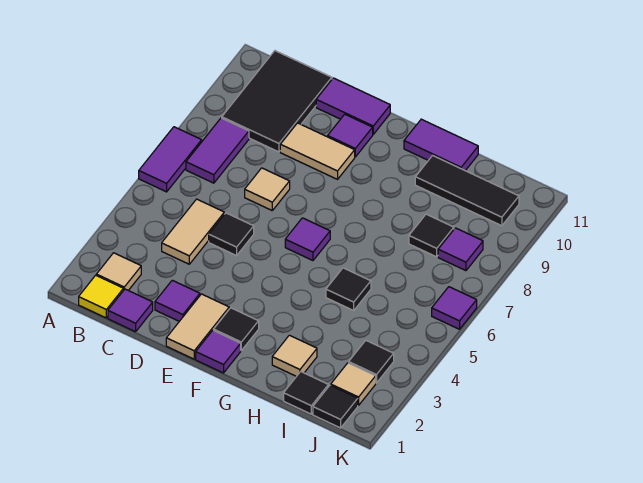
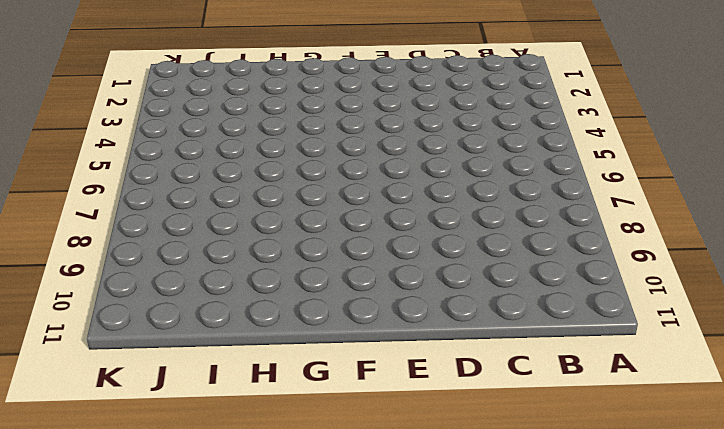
none -> purple 1x2 tile [139,127,202,192]
none -> yellow 1x1 tile [79,275,123,318]
none -> tan 1x1 tile [96,253,141,291]

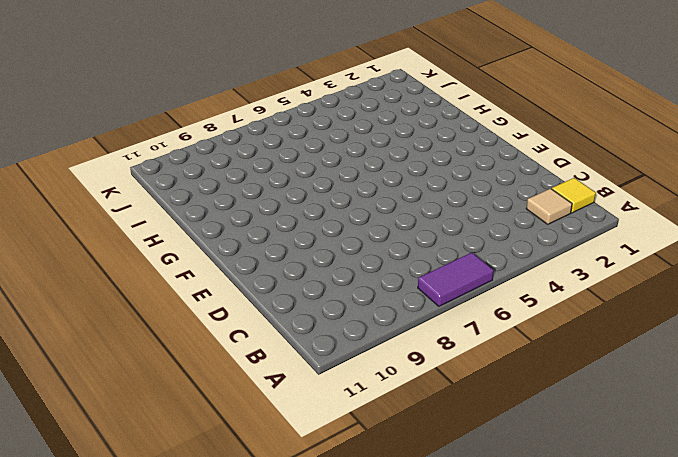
none -> purple 1x2 tile [186,118,249,183]
none -> black 2x3 tile [222,51,332,152]
none -> purple 1x1 tile [108,289,153,332]

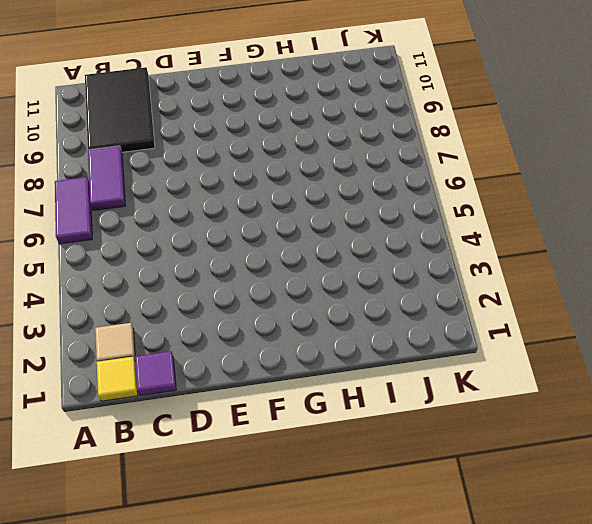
none -> tan 1x2 tile [162,199,224,264]
none -> purple 1x1 tile [155,280,200,321]
none -> black 1x1 tile [209,213,254,256]

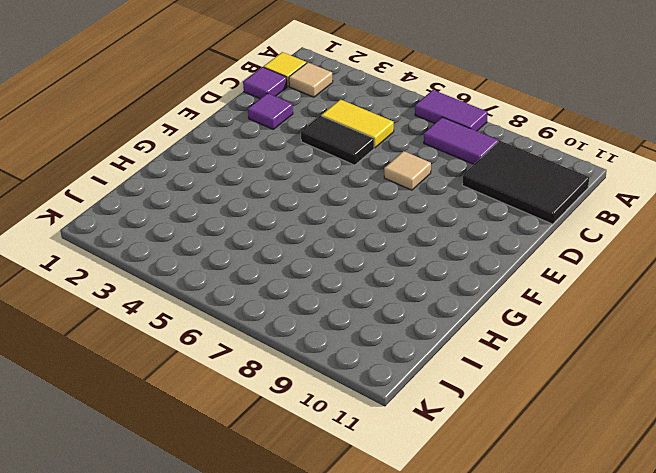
yellow 1x2 tile [321,99,394,148] -> tan 1x2 tile [162,199,224,264]
black 1x2 tile [301,116,374,165] -> black 1x1 tile [209,213,254,256]
none -> tan 1x2 tile [280,123,355,179]
none -> purple 1x2 tile [316,78,390,134]
none -> tan 1x2 tile [166,294,229,359]

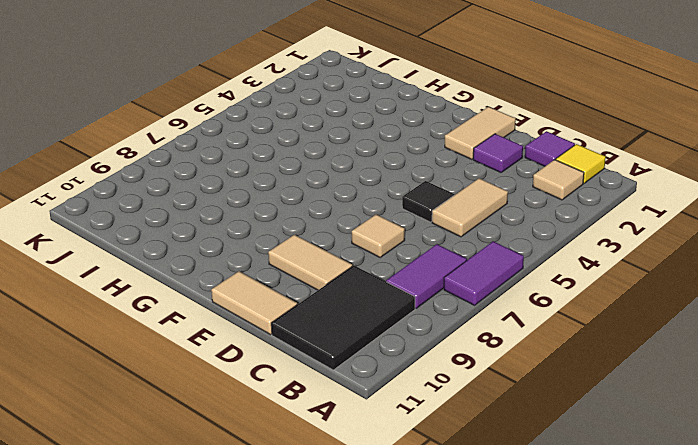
tan 1x2 tile [211,271,297,335] -> purple 1x2 tile [316,78,390,134]
none -> purple 1x1 tile [328,114,373,157]
none -> purple 1x1 tile [196,330,241,373]
none -> black 1x1 tile [214,308,259,350]

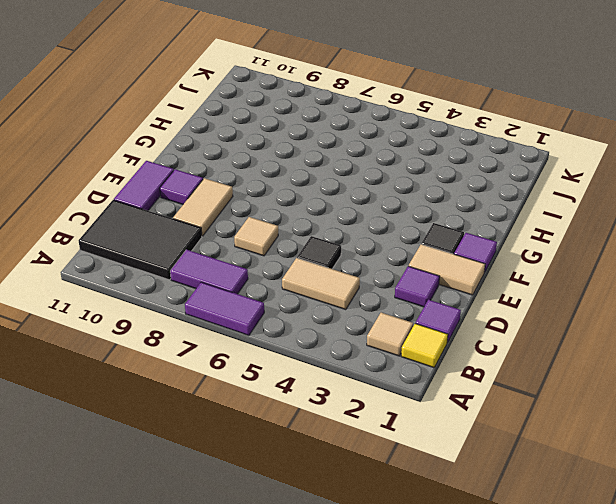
none -> purple 1x1 tile [285,218,330,261]
none -> purple 1x2 tile [404,119,478,171]
none -> tan 1x1 tile [272,335,317,376]

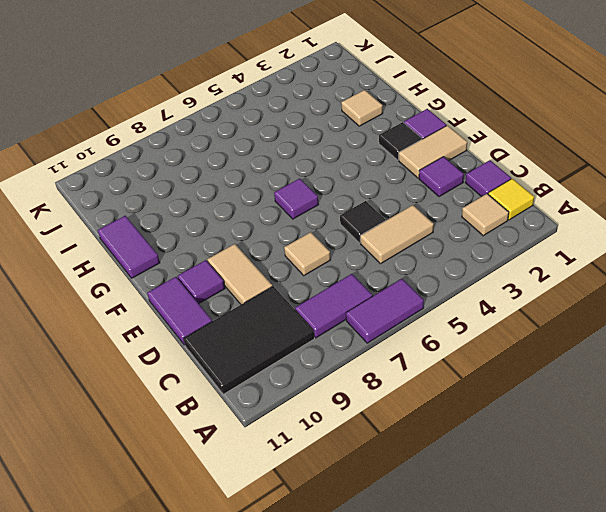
none -> black 1x1 tile [326,268,371,310]
none -> black 1x3 tile [415,156,519,226]
none -> black 1x1 tile [284,372,328,414]

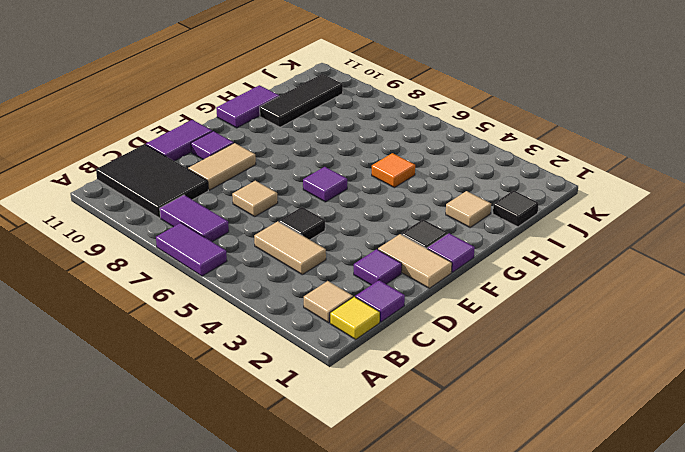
orange 1x1 tile [372,153,415,188] -> black 1x1 tile [326,268,371,310]
none -> black 1x1 tile [409,214,454,257]
none -> black 1x1 tile [313,385,358,428]
none -> tan 1x1 tile [331,363,376,405]

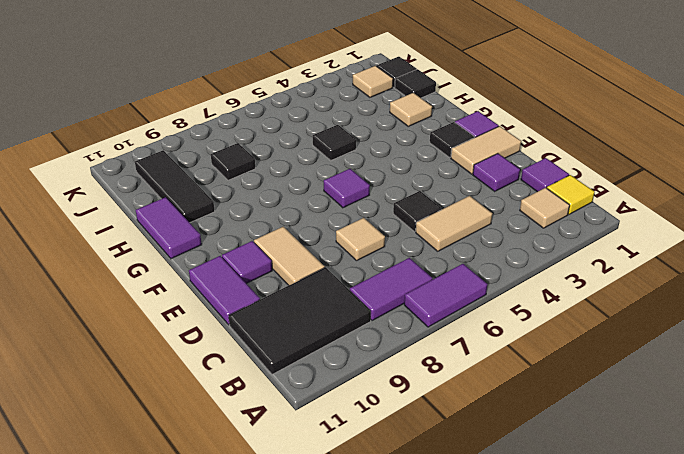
none -> black 1x1 tile [349,341,394,383]
none -> purple 1x1 tile [438,228,483,271]
none -> purple 1x1 tile [432,287,477,329]

